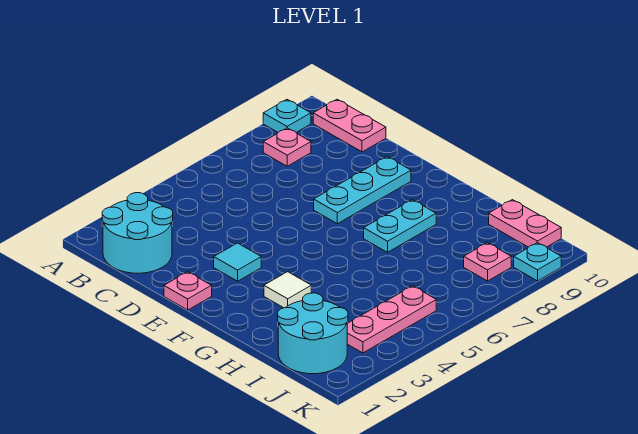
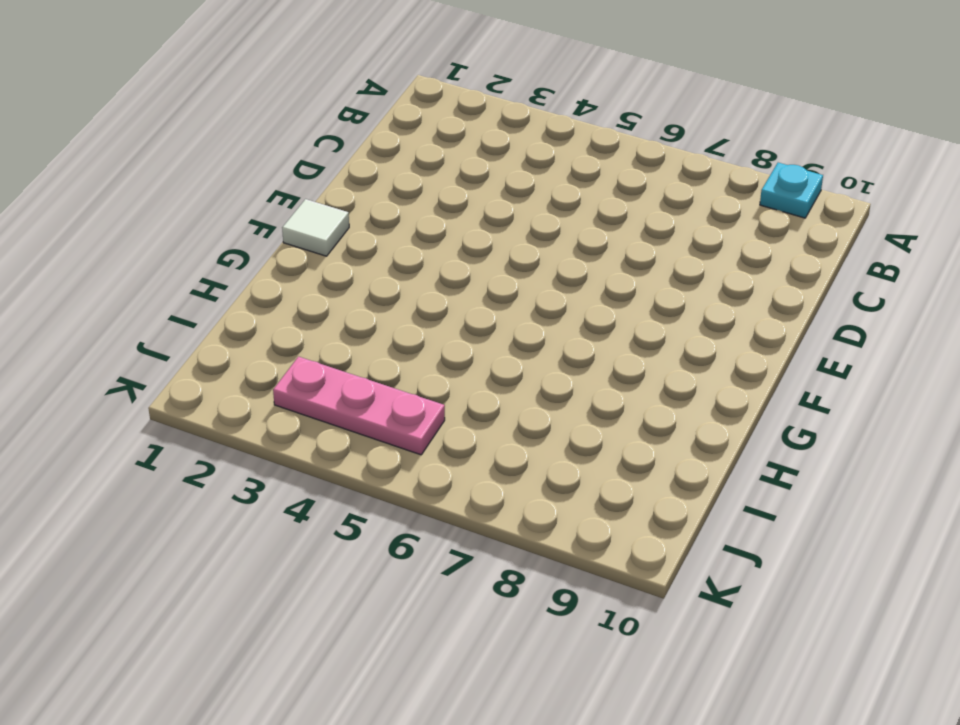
white 1x1 tile [282,199,349,256] -> white 1x1 tile moved to [264,272,311,308]
none -> cyan 2x2 round brick [102,193,173,273]
none -> pink 1x1 plate [263,128,311,166]
none -> pink 1x2 plate [313,99,386,152]

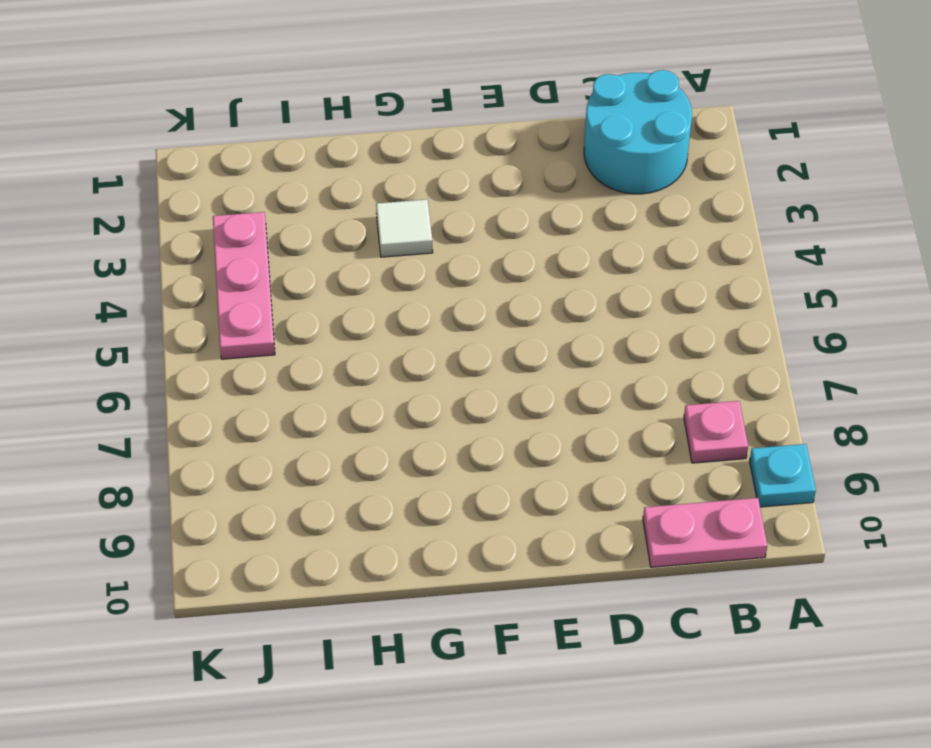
none -> pink 1x1 plate [164,272,212,310]
none -> cyan 1x1 tile [214,243,261,281]
none -> cyan 1x3 plate [314,157,411,224]

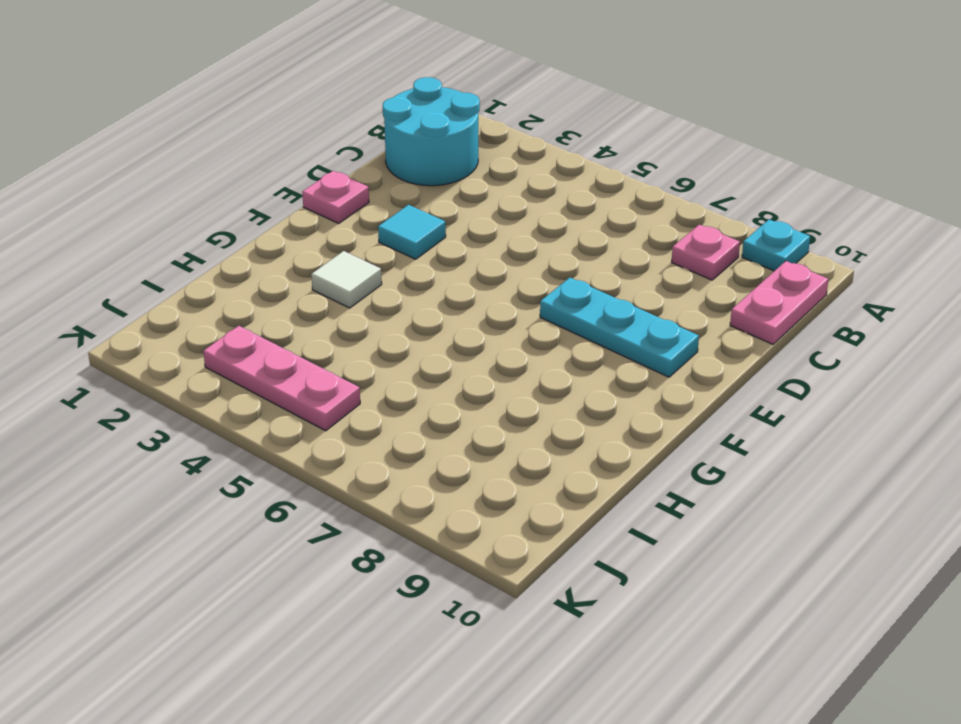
none -> cyan 1x2 plate [364,200,436,252]
none -> cyan 2x2 round brick [278,293,348,374]
none -> pink 1x2 plate [489,200,561,247]

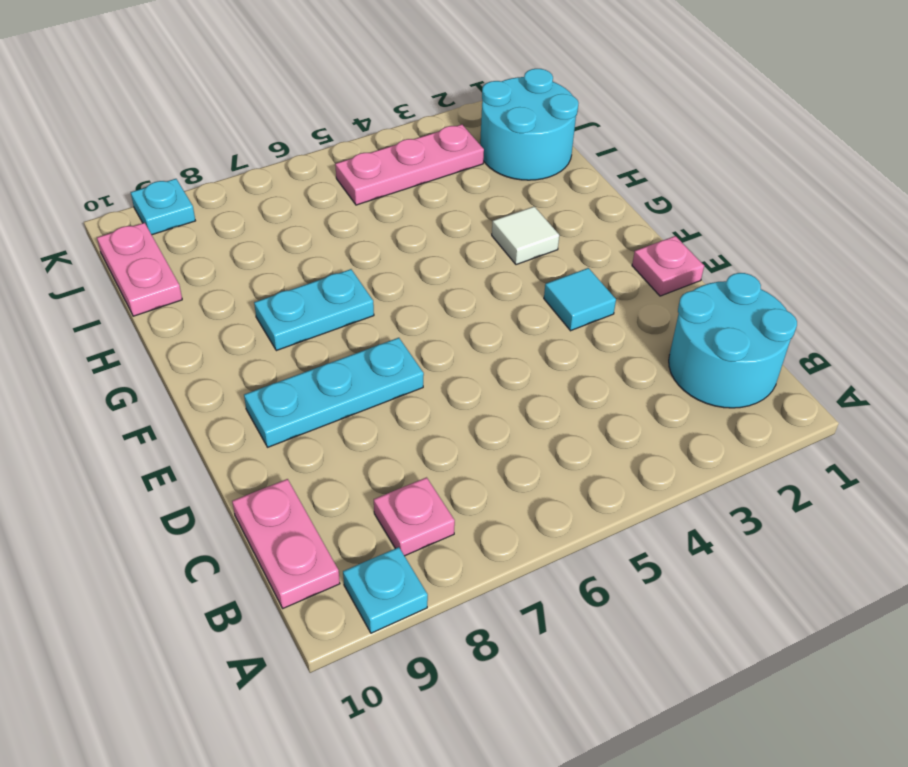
none -> pink 1x1 plate [464,243,511,281]

